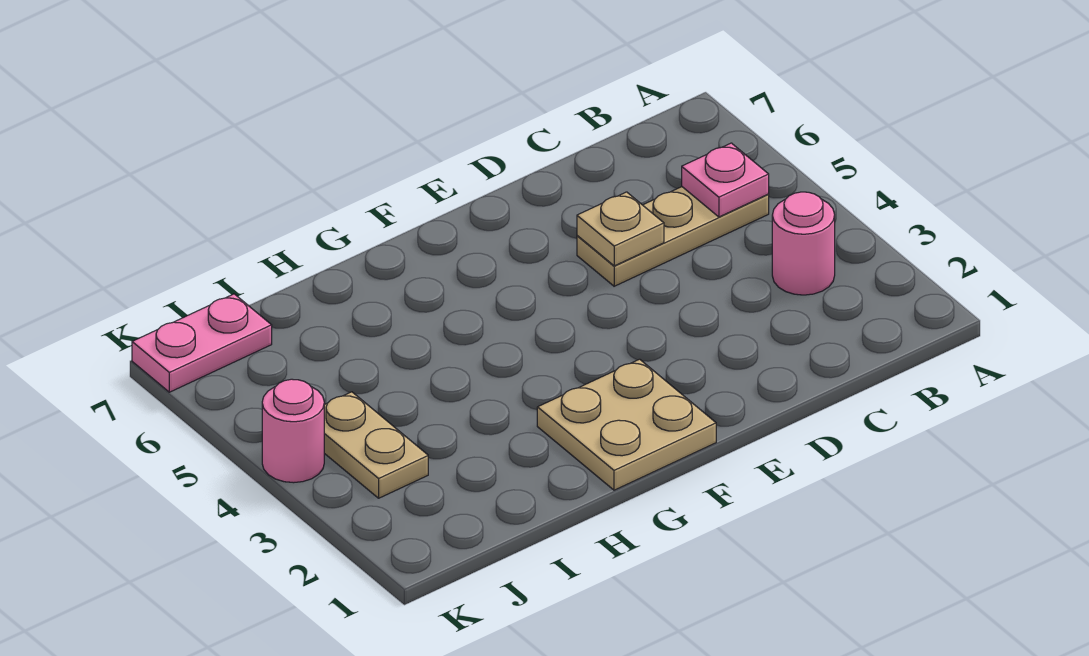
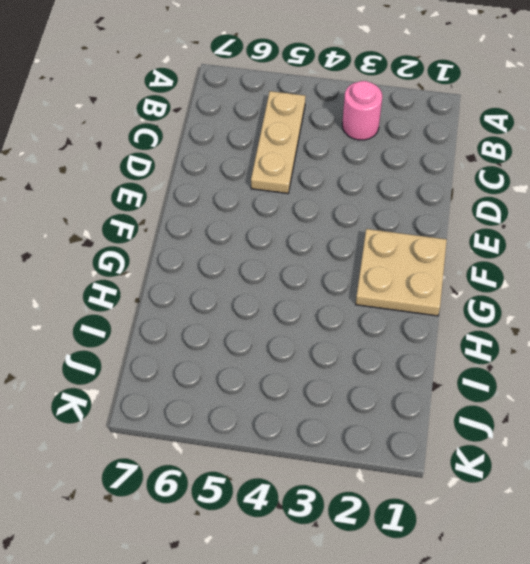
none -> tan 1x2 plate [324,392,428,498]
none -> pink 1x2 plate [132,294,272,392]

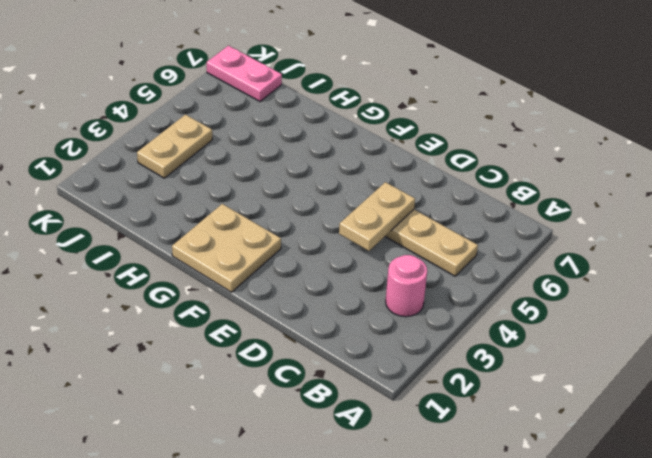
tan 1x2 plate [339,182,415,251] -> tan 1x1 plate [577,192,664,266]
none -> pink 1x1 round brick [262,379,324,483]
none -> pink 1x1 plate [682,143,769,217]

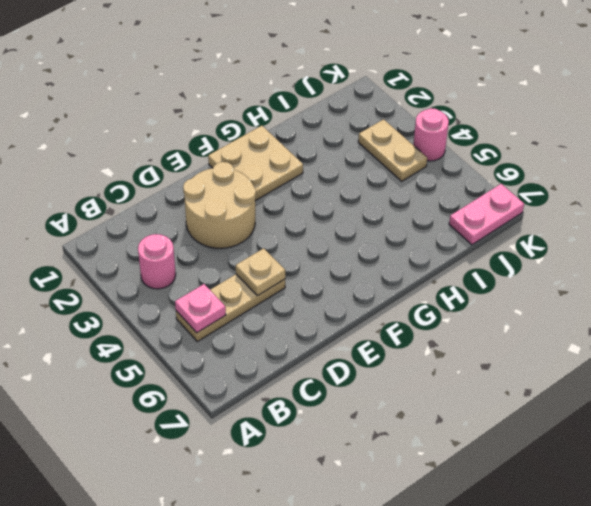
tan 2x2 round brick [183,162,256,248] -> none

